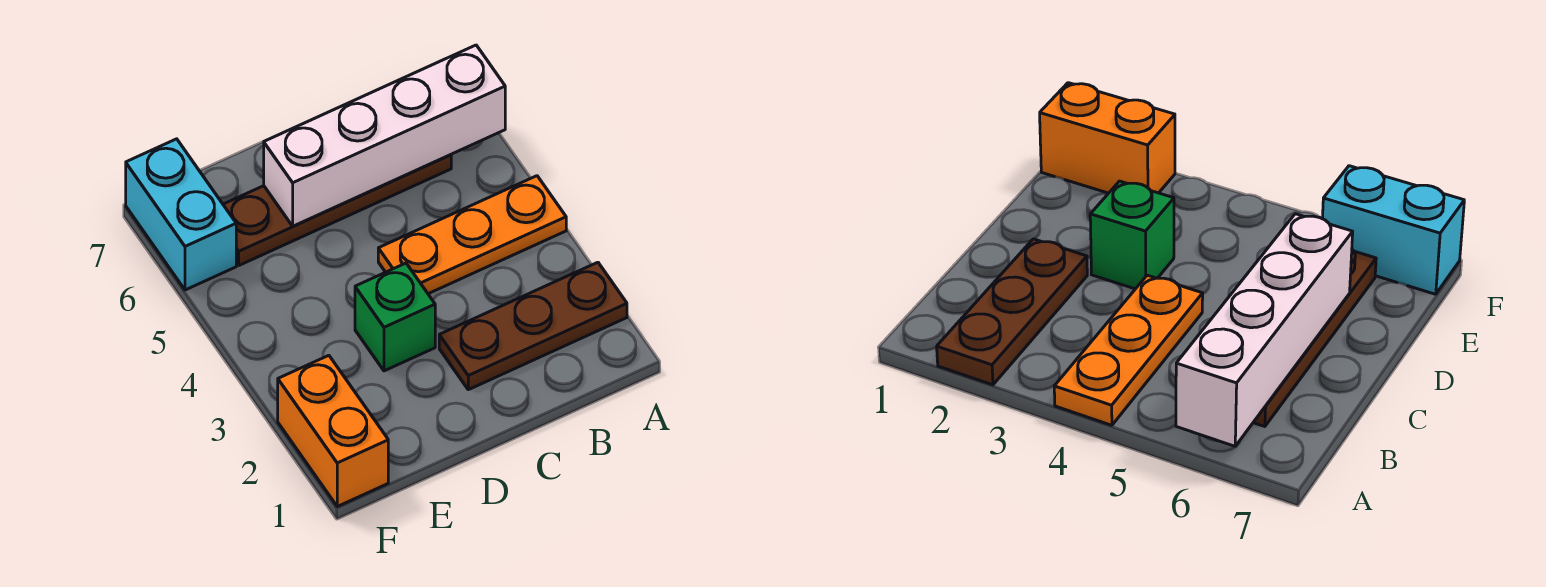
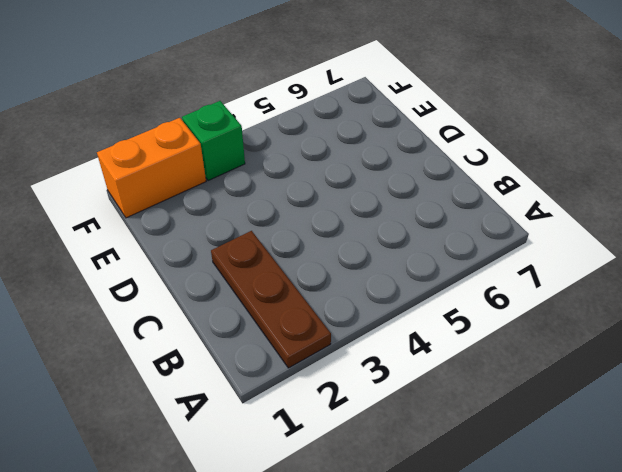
green 1x1 brick [182,101,245,181] -> green 1x1 brick moved to [355,263,435,371]
none -> orange 1x3 plate [378,176,566,294]
none -> brown 1x4 plate [223,155,451,265]

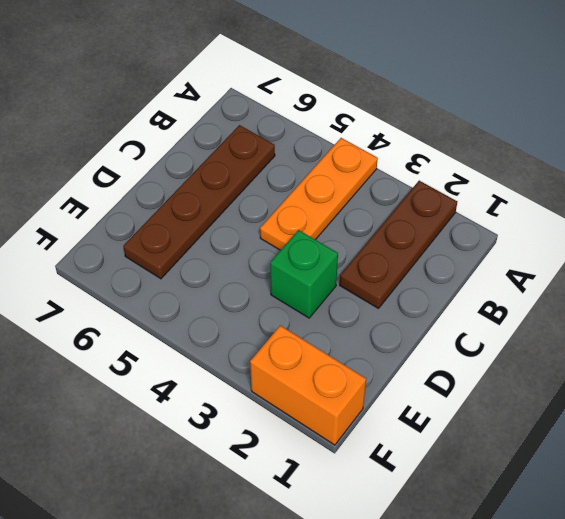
none -> cyan 1x2 brick [126,139,236,290]
none -> white 1x4 brick [264,45,505,226]

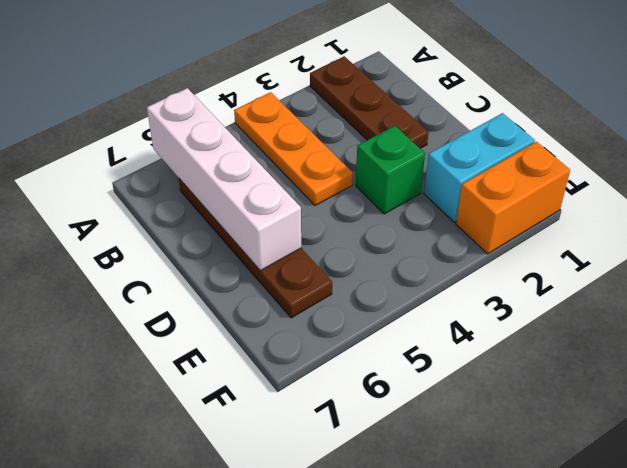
cyan 1x2 brick [424,113,535,222] -> cyan 1x2 brick moved to [126,139,236,290]

